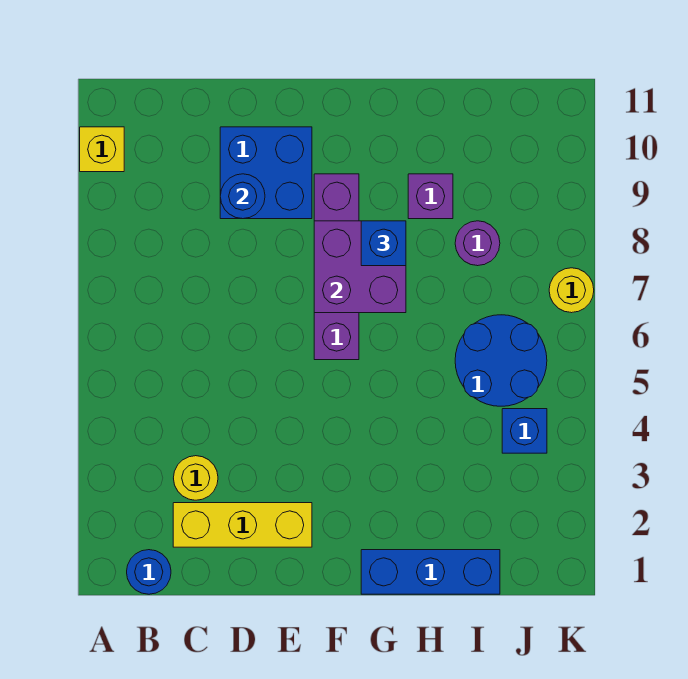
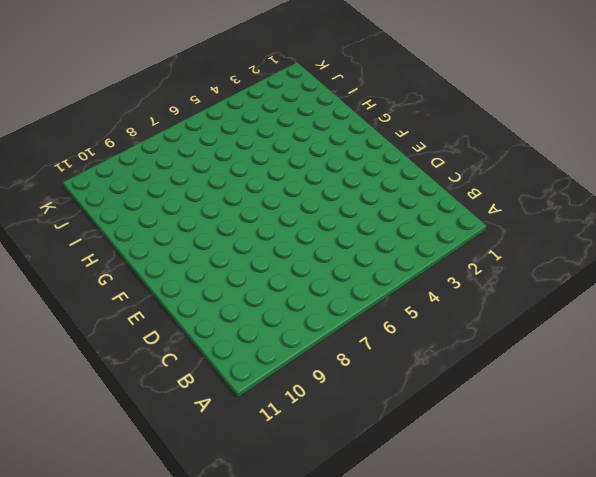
none -> yellow 1x1 brick [80,127,124,172]
none -> blue 1x1 round brick [127,550,171,594]
none -> yellow 1x3 brick [173,503,312,547]

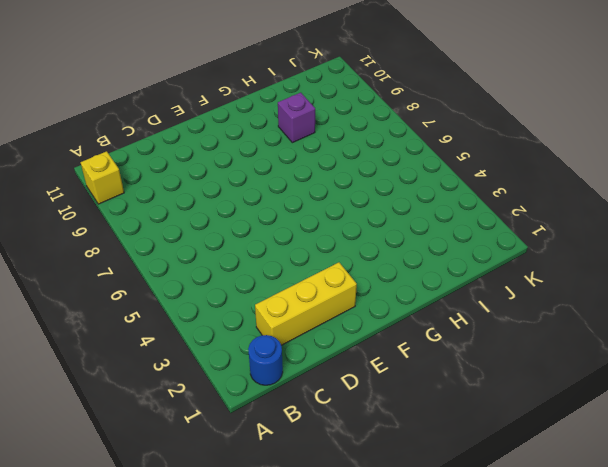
none -> yellow 1x1 round brick [174,456,218,500]
none -> blue 2x2 brick [220,127,312,219]
none -> purple 1x4 brick [314,174,359,360]

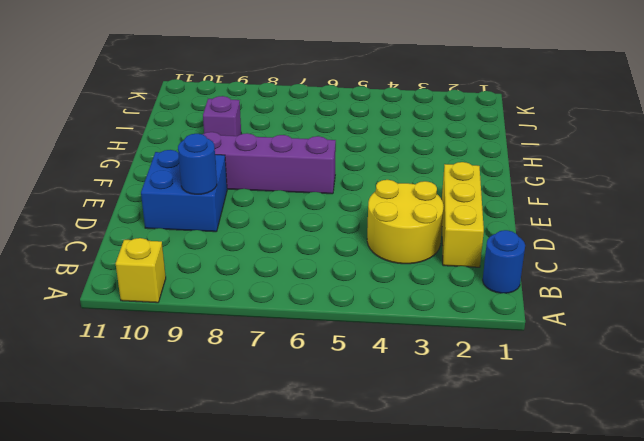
yellow 2x2 round brick [367,180,443,264] -> yellow 1x1 round brick [174,456,218,500]
none -> blue 1x3 brick [361,550,500,594]
none -> blue 2x2 round brick [455,315,547,406]
none -> purple 1x1 round brick [455,221,500,266]

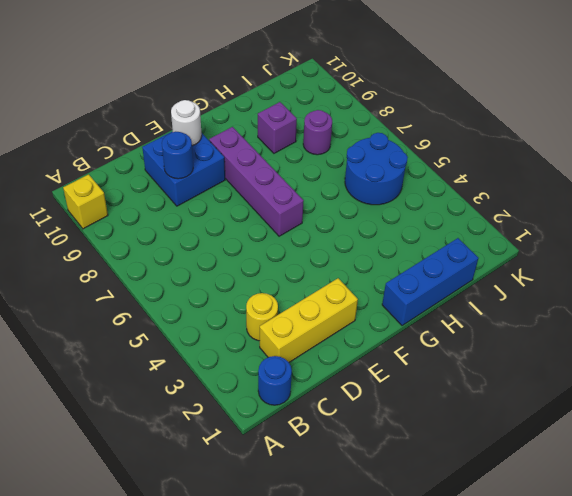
white 1x1 round brick [171,100,202,146] -> none
none -> blue 1x1 brick [502,409,547,453]
none -> yellow 1x1 round brick [549,268,594,313]
none -> purple 2x2 brick [314,221,406,313]

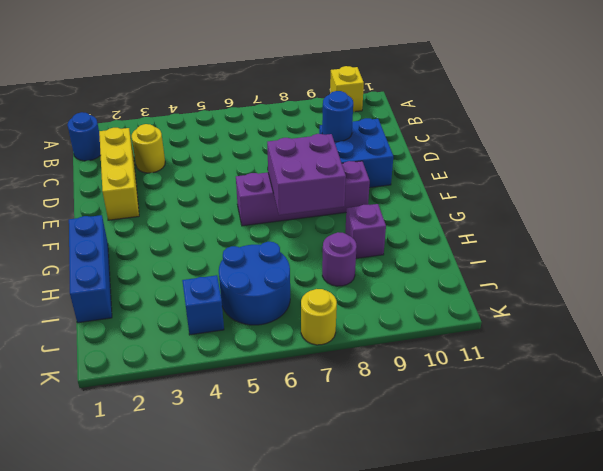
none -> blue 1x1 brick [361,221,406,266]

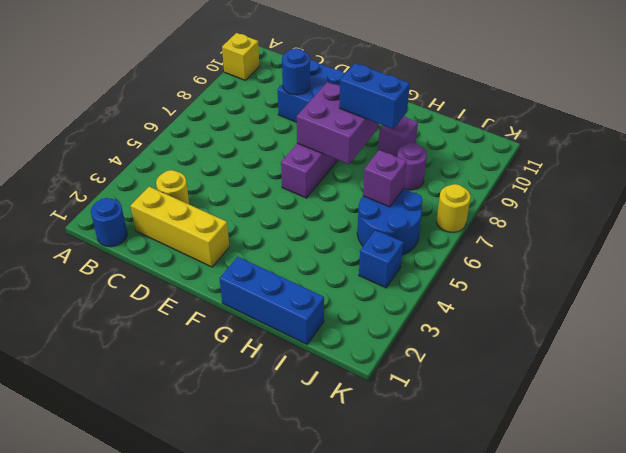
blue 1x2 brick [339,63,410,129] -> blue 1x1 brick [361,221,406,266]
purple 1x1 brick [363,150,407,207] -> none

